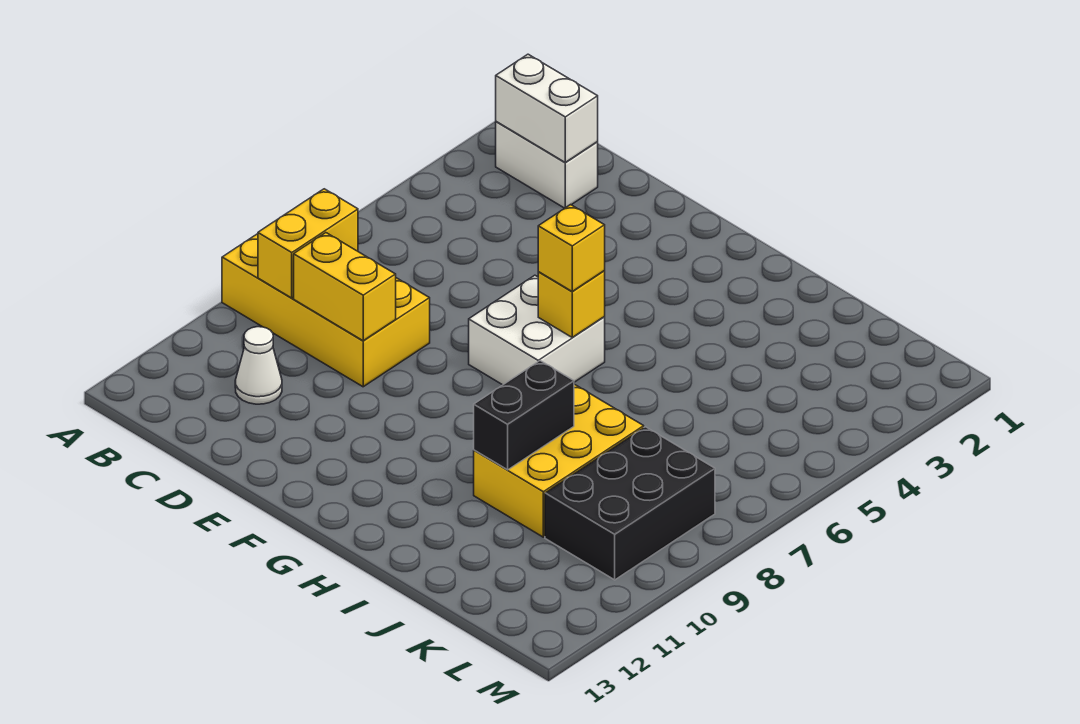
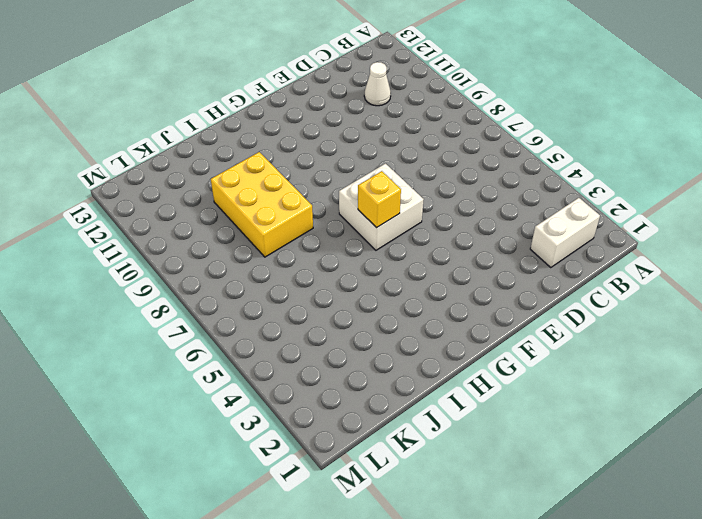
none -> yellow 2x4 brick [222,234,430,387]
none -> black 2x3 brick [545,427,715,580]
none -> white 1x2 brick [496,54,598,163]

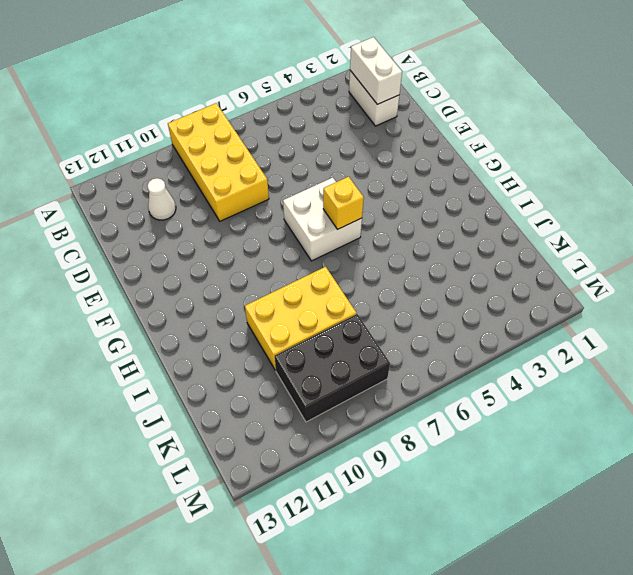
none -> yellow 1x2 brick [258,189,358,298]
none -> yellow 1x2 brick [294,233,396,341]
none -> black 1x2 brick [474,361,574,470]

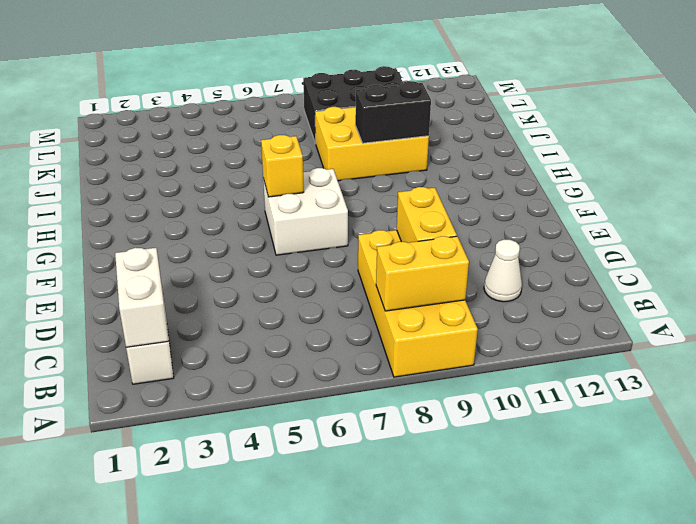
none -> yellow 1x1 brick [538,205,605,292]

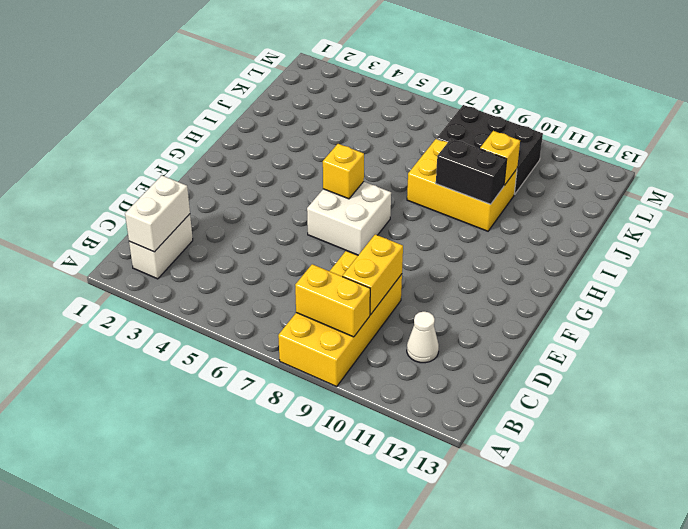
yellow 1x1 brick [480,131,520,186] -> yellow 1x1 brick moved to [538,205,605,292]

